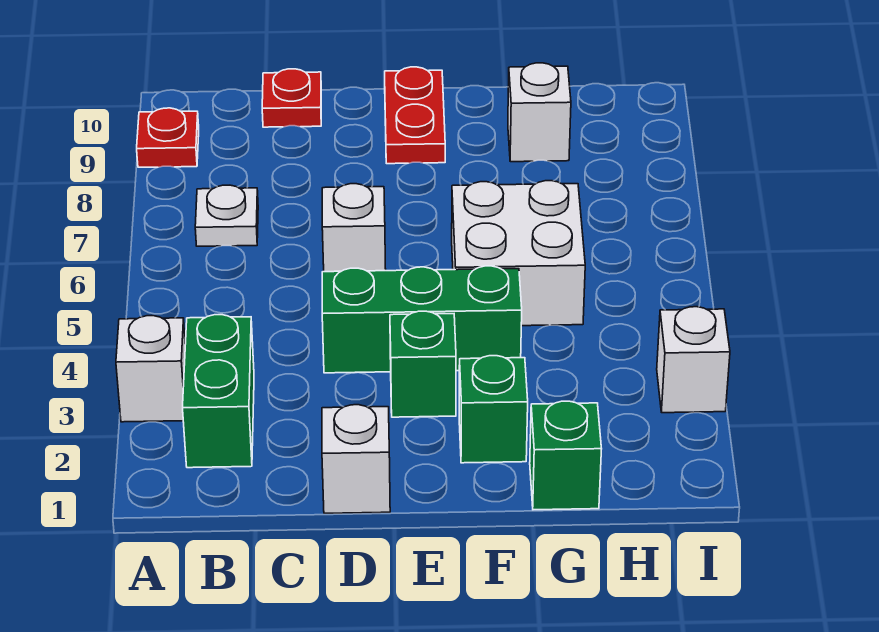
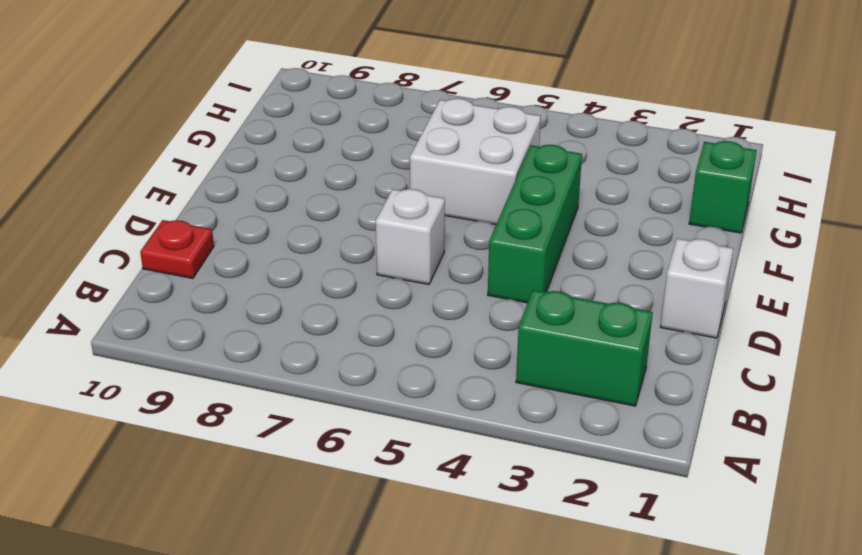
none -> white 1x1 brick [116,316,185,422]
none -> red 1x1 plate [137,108,199,167]
none -> white 1x1 plate [195,185,258,246]

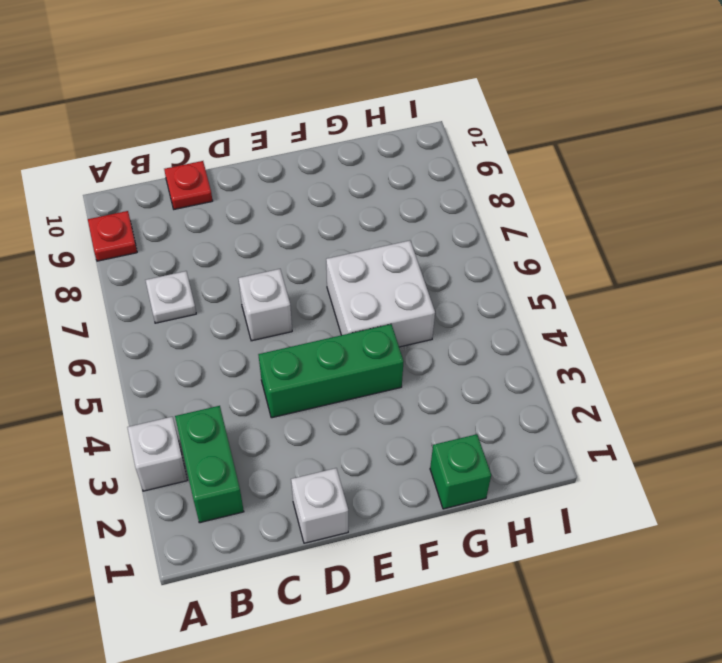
none -> green 1x1 brick [390,311,456,417]
none -> red 1x2 plate [385,67,445,164]
none -> green 1x1 brick [459,356,528,463]

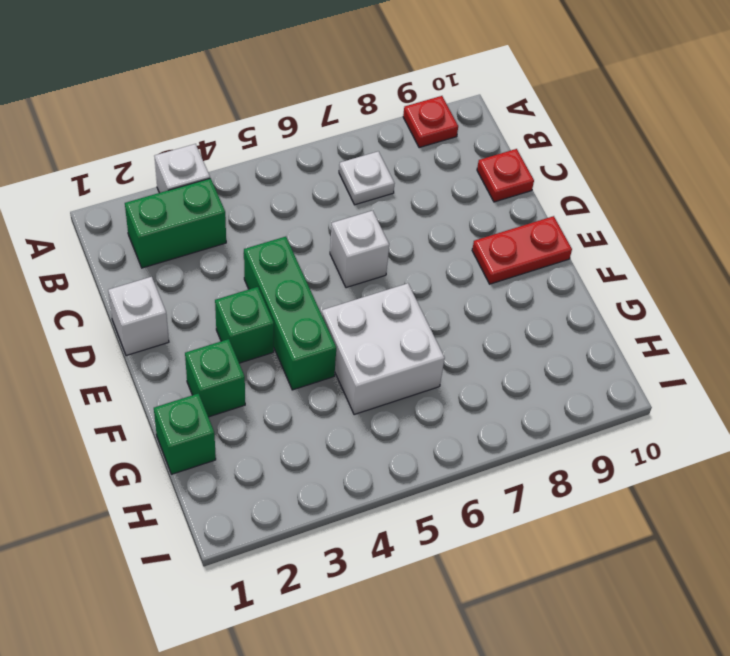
none -> white 1x1 brick [508,63,571,162]
none -> white 1x1 brick [657,307,730,413]

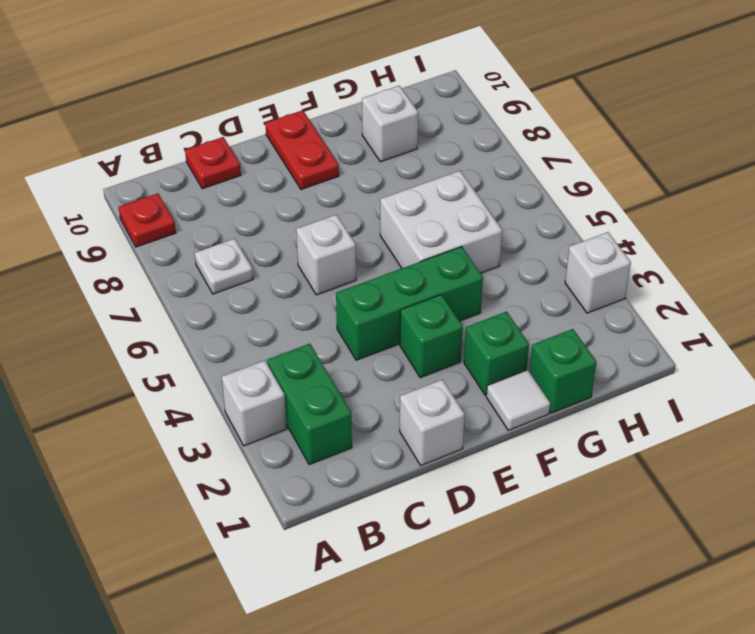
white 1x1 tile [486,370,550,430] -> none

